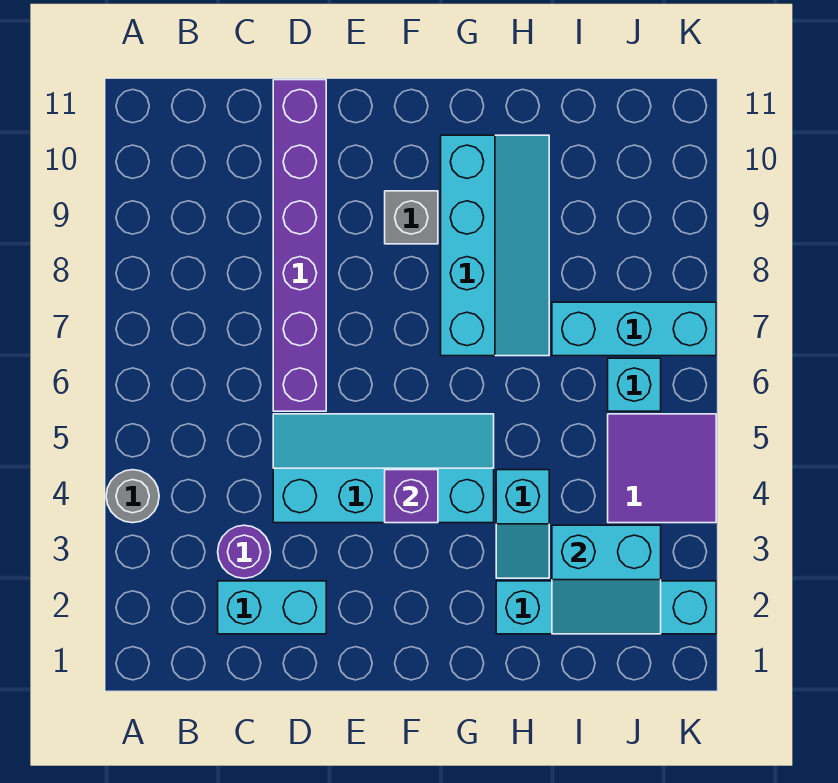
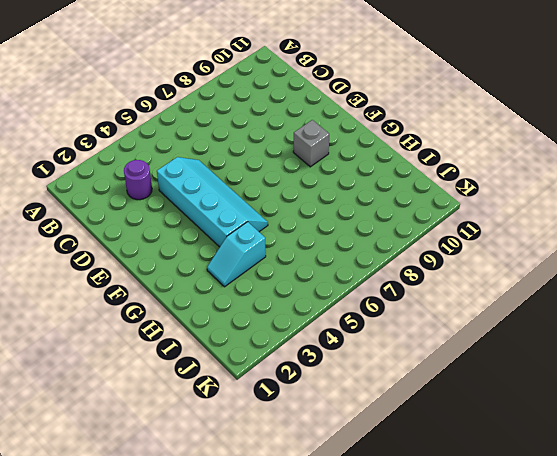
none -> grey 1x1 round brick [106,470,159,523]
none -> cyan 1x2 brick [218,581,326,634]
none -> purple 1x6 brick [273,80,326,411]

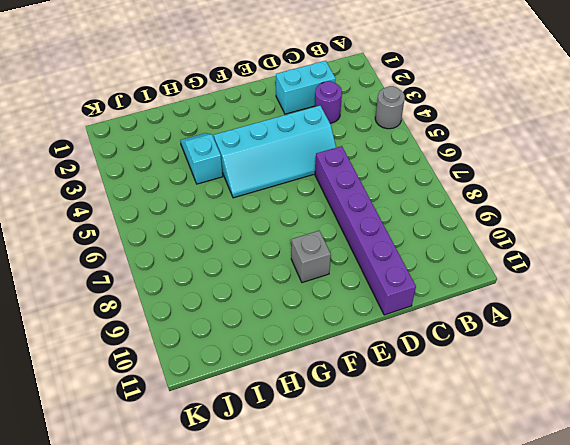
none -> cyan 2x4 slope [441,135,549,356]
none -> cyan 1x4 brick [496,581,716,634]
none -> cyan 1x3 brick [552,302,716,356]

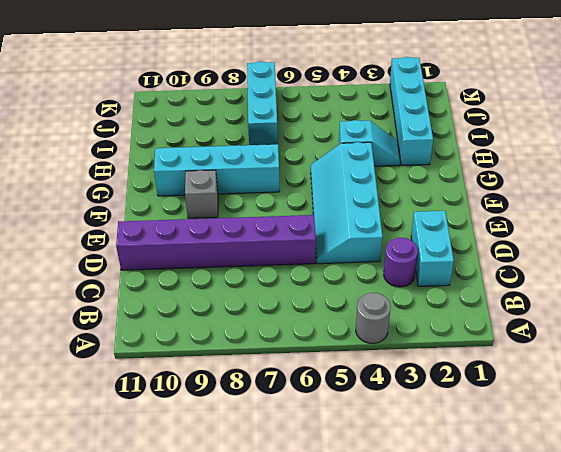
none -> purple 2x2 tile [608,414,716,523]
none -> cyan 1x1 brick [608,358,661,411]
none -> purple 1x1 brick [385,470,438,523]

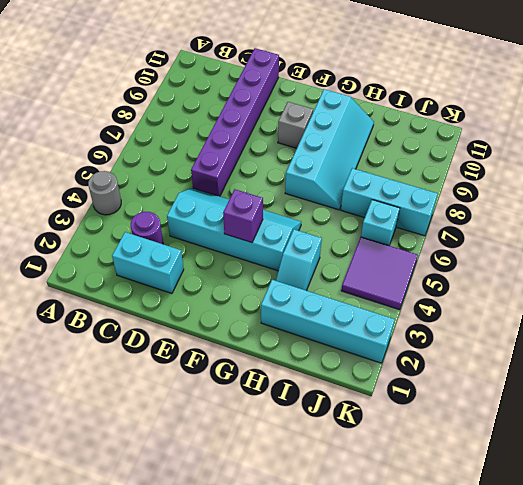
none -> cyan 2x2 slope [552,525,661,634]

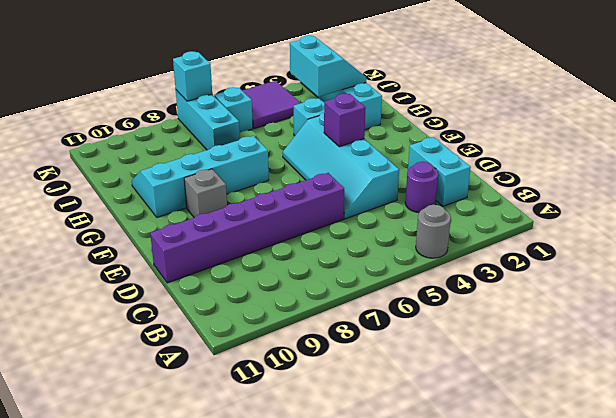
cyan 1x1 brick [173,51,212,101] -> none

